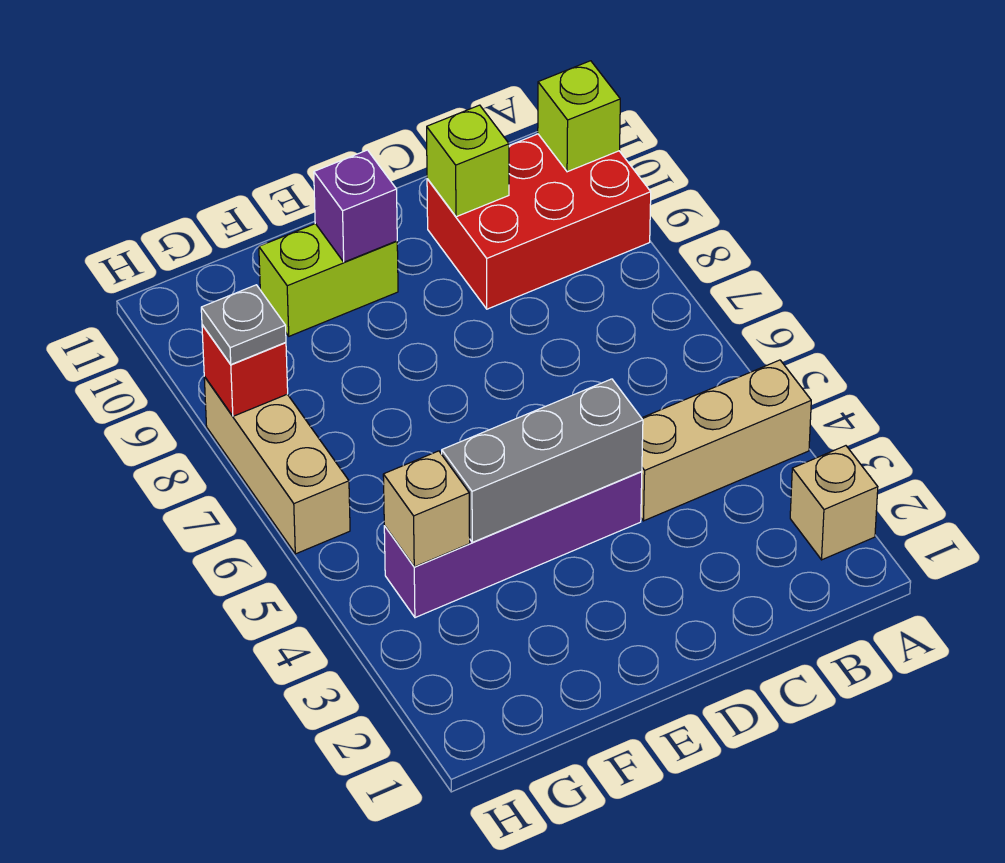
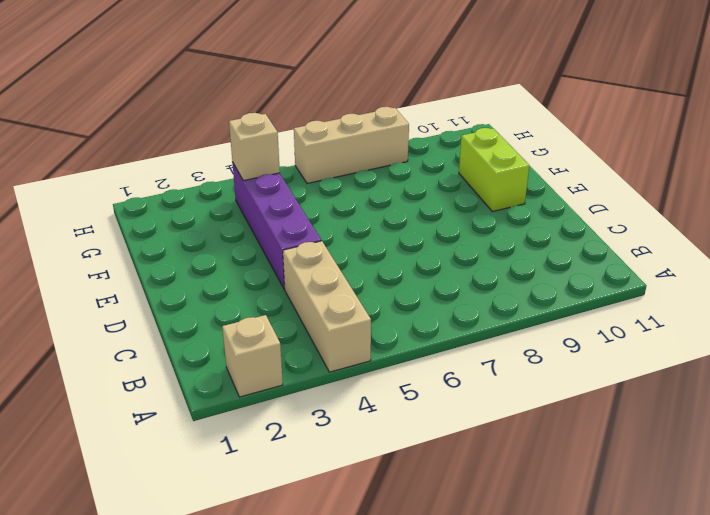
none -> red 2x3 brick [427,134,651,309]
none -> lime 1x1 brick [538,61,620,172]
none -> lime 1x1 brick [427,105,509,217]

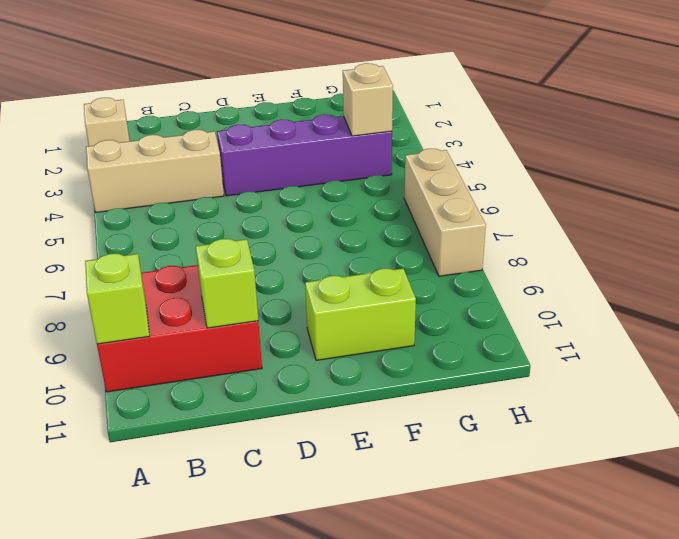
none -> grey 1x3 brick [442,379,643,542]
none -> purple 1x1 brick [314,150,397,262]
none -> red 1x1 brick [202,325,288,416]

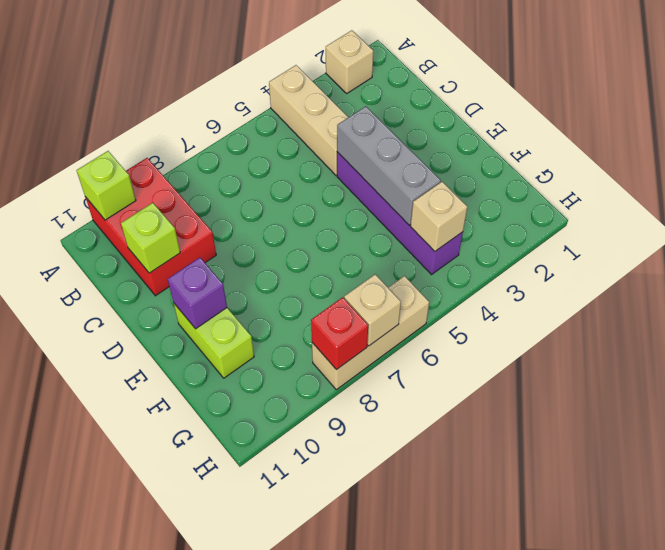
tan 1x1 brick [344,274,401,346] -> none
none -> grey 1x1 plate [201,285,286,364]

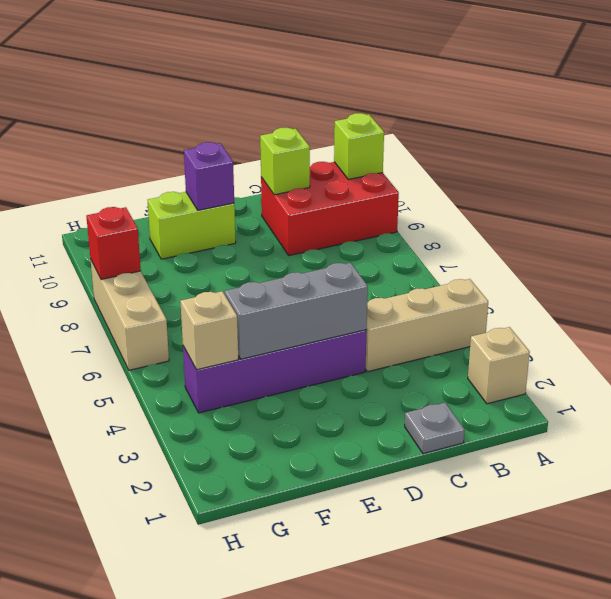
grey 1x1 plate [405,403,465,454] -> grey 1x1 plate moved to [201,285,286,364]

